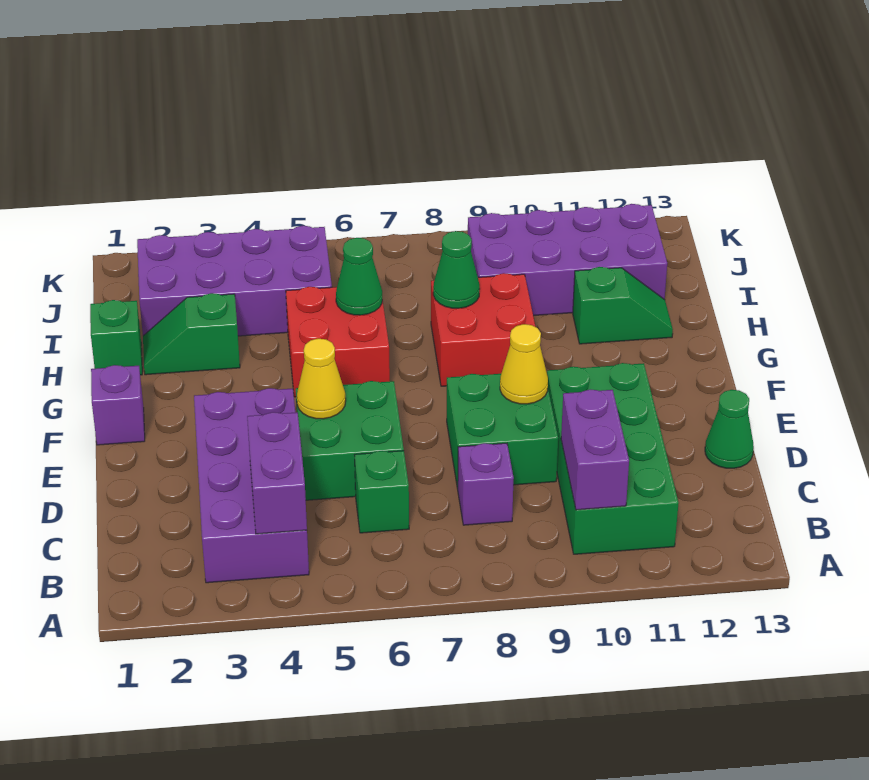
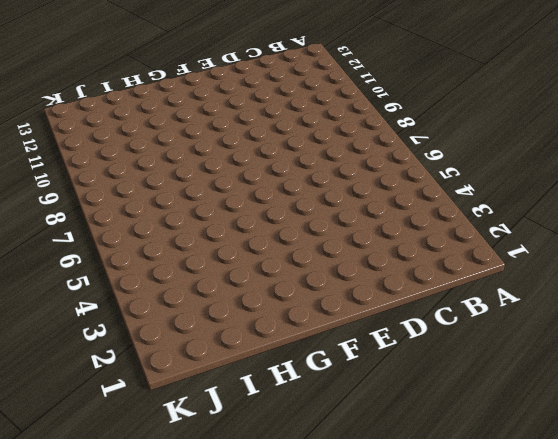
none -> purple 2x4 brick [194,388,309,583]
none -> green 2x4 brick [547,363,679,554]
none -> green 1x1 brick [355,451,409,533]

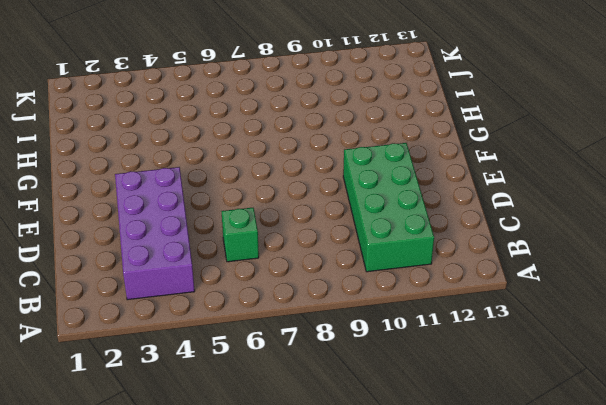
none -> purple 1x1 brick [458,443,514,525]
none -> green 2x2 brick [296,381,404,500]
none -> green 2x2 brick [447,374,558,489]

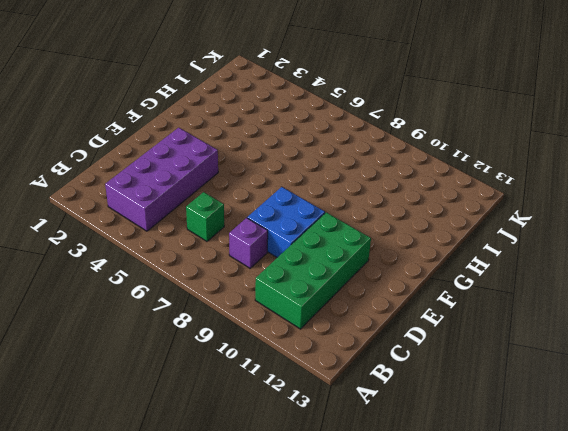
blue 2x2 brick [247,187,325,258] -> green 2x2 brick [447,374,558,489]
none -> green 2x2 brick [296,381,404,500]
none -> green 1x1 cone [705,390,754,468]
none -> purple 1x1 brick [91,365,145,445]

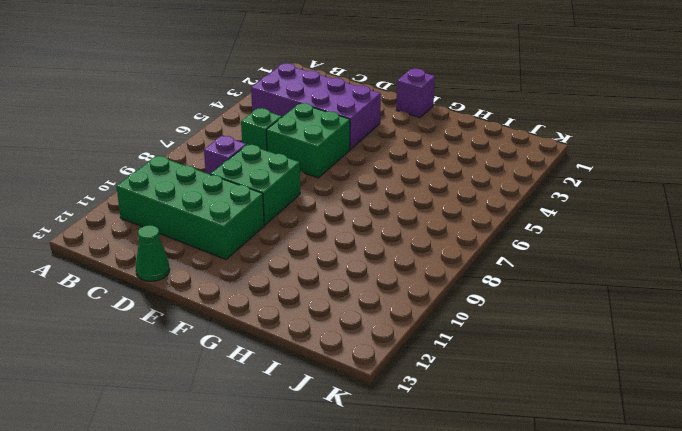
none -> red 2x2 brick [286,287,390,397]
none -> red 2x2 brick [431,273,535,386]
none -> green 1x1 brick [90,300,142,375]

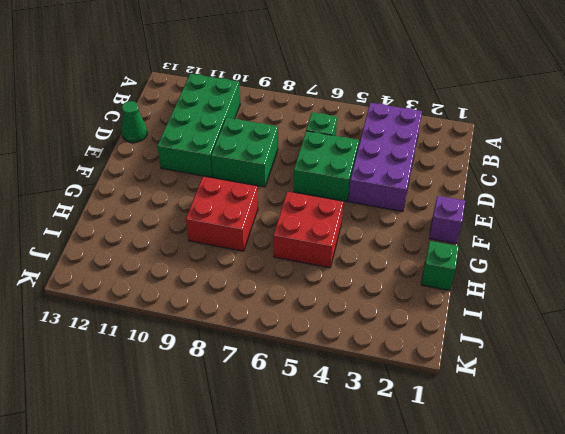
none -> purple 1x1 brick [458,443,514,525]
none -> green 1x2 slope [143,293,240,375]
none -> green 1x2 slope [573,267,673,344]

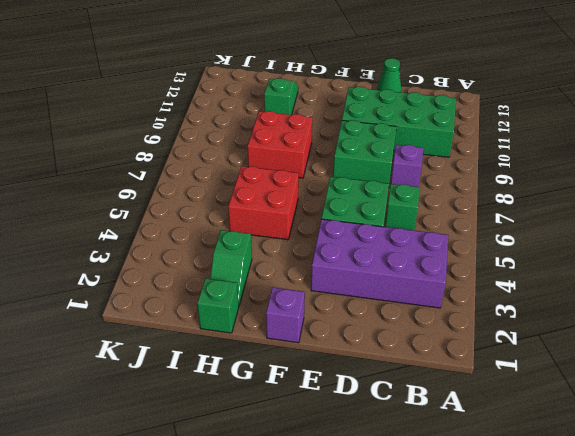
none -> purple 2x4 brick [137,226,332,336]
none -> purple 2x4 brick [468,204,667,316]
none -> purple 1x2 brick [247,412,307,534]

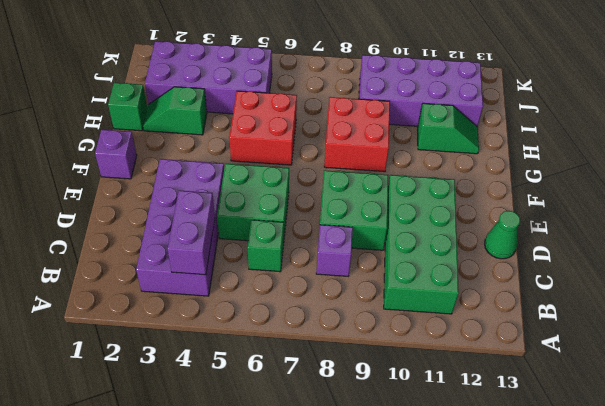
none -> purple 1x2 brick [561,390,629,510]
none -> yellow 1x1 cone [297,339,346,419]
none -> yellow 1x1 cone [500,324,548,404]

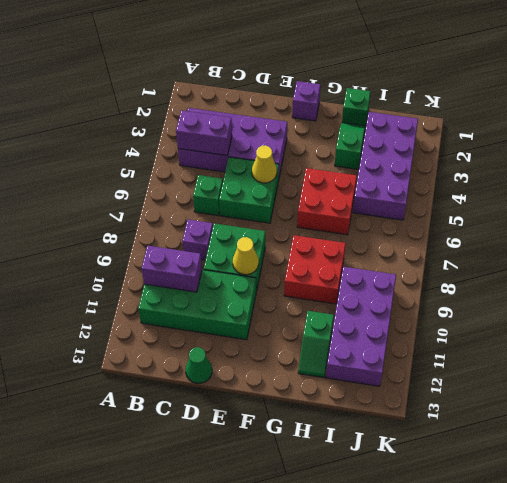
none -> green 1x1 cone [336,238,382,315]
none -> green 1x1 cone [433,231,480,308]

